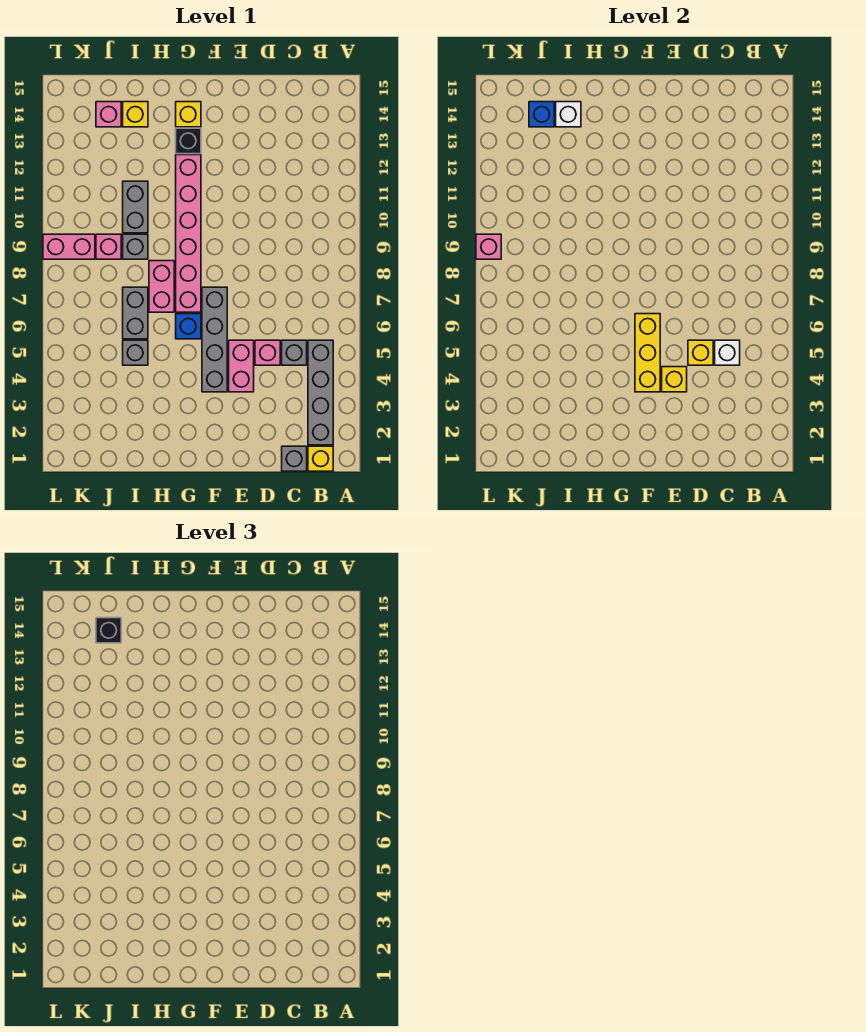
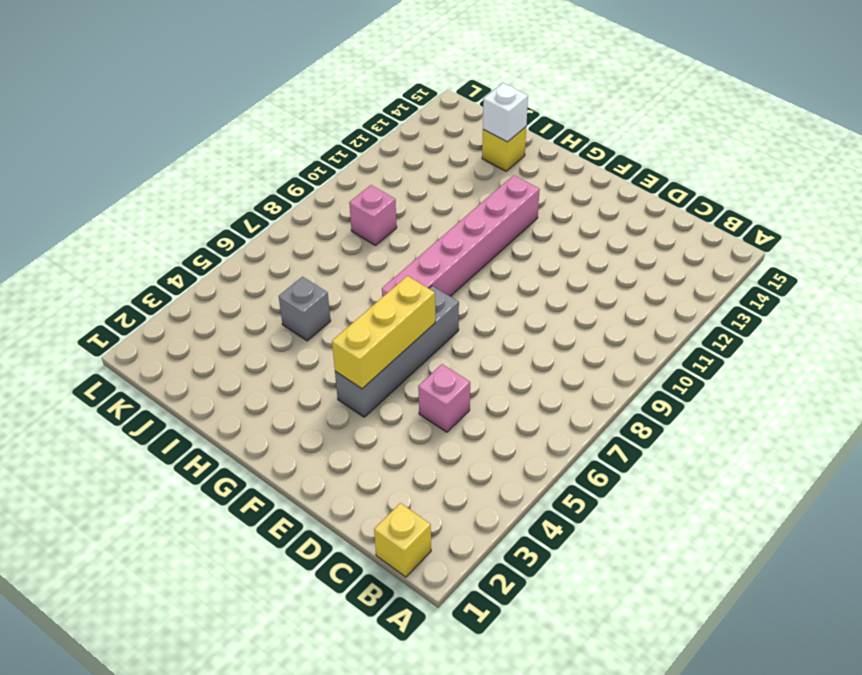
none -> grey 1x4 brick [308,340,333,445]
none -> grey 1x1 brick [282,446,307,471]
none -> grey 1x1 brick [282,340,307,365]

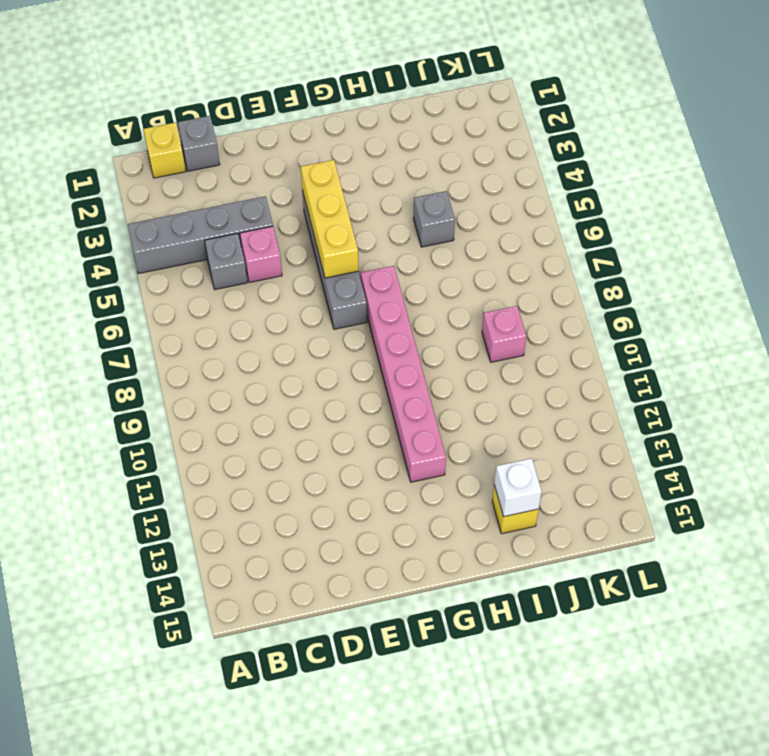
grey 1x4 brick [128,196,273,274] -> grey 1x4 brick turned to [308,340,333,445]
none -> pink 1x2 brick [229,340,254,392]
none -> blue 1x1 brick [176,314,201,339]
none -> black 1x1 brick [176,128,201,154]

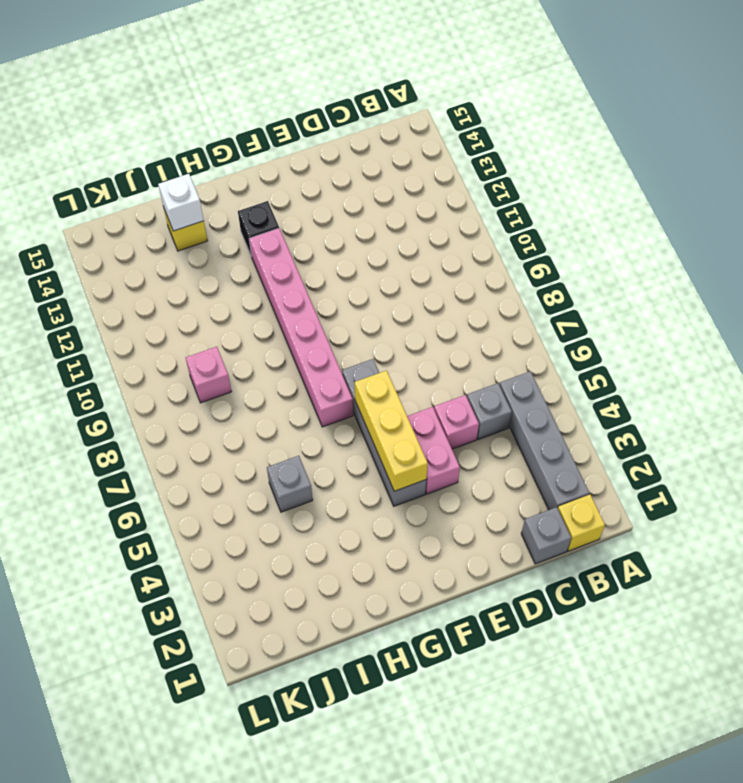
none -> blue 1x1 brick [176,314,201,339]
none -> yellow 1x1 brick [176,102,201,127]
none -> pink 1x2 brick [149,261,174,312]

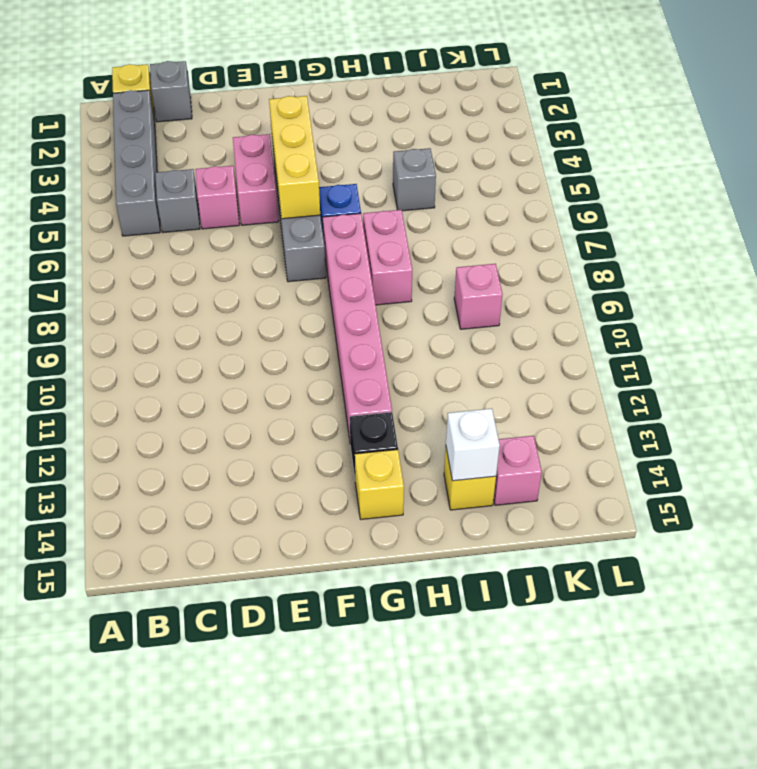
none -> grey 1x2 brick [123,287,148,339]
none -> grey 1x1 brick [123,234,148,259]
none -> grey 1x2 brick [123,181,148,233]

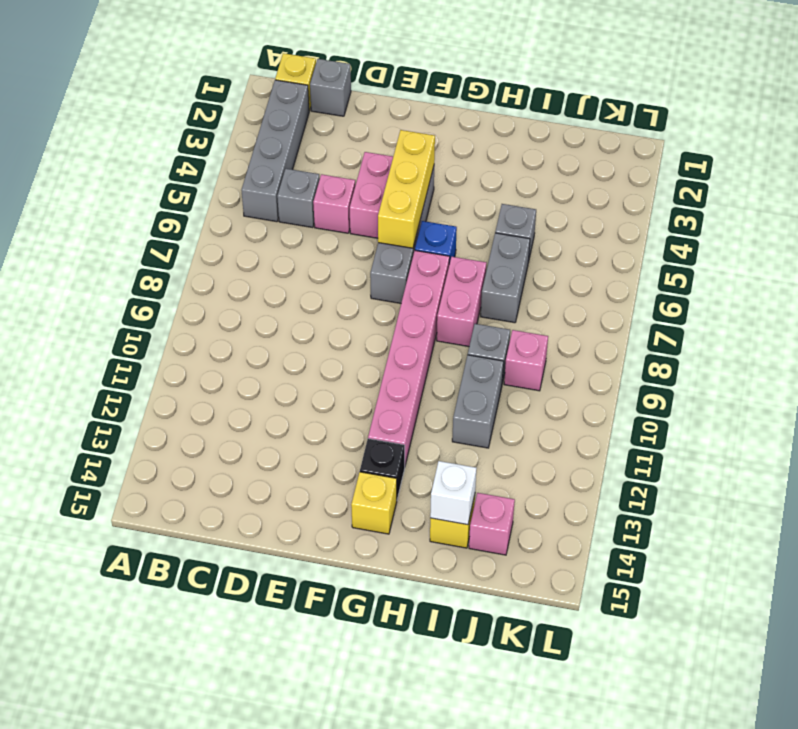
none -> pink 1x2 brick [43,234,95,259]
none -> white 1x1 brick [715,340,740,365]
none -> yellow 1x1 brick [688,340,713,365]

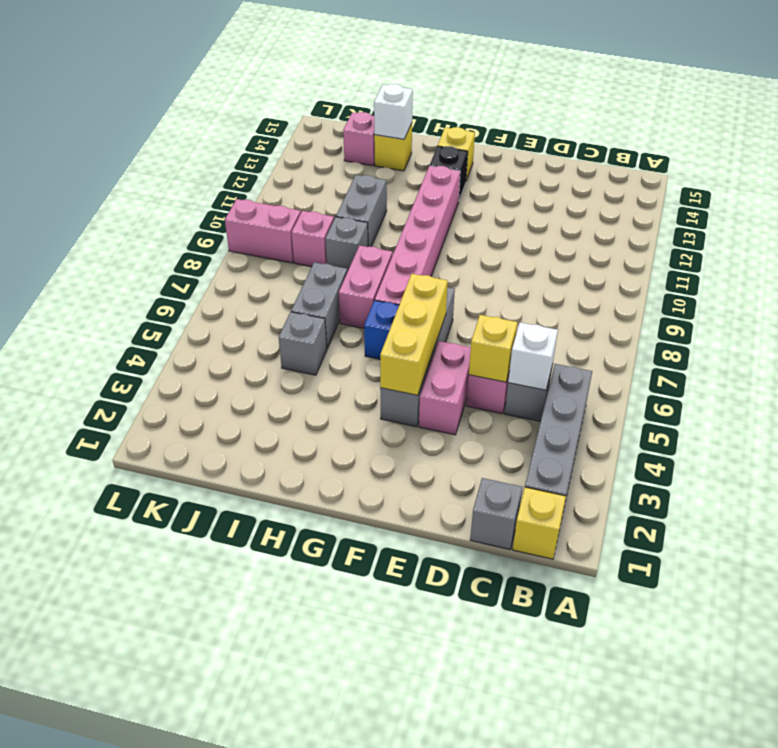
none -> yellow 1x1 brick [662,367,687,392]
none -> blue 1x1 brick [529,102,554,127]
none -> pink 1x1 brick [476,234,501,259]

